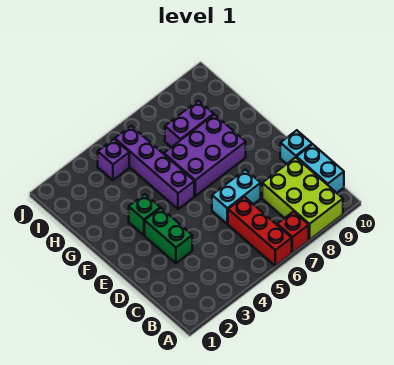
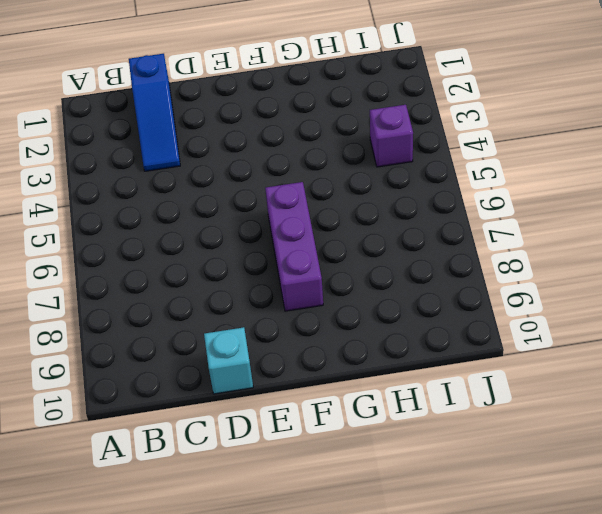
blue 1x3 slope [129,54,180,171] -> none
purple 1x3 brick [265,182,323,311] -> purple 2x3 brick [164,115,246,196]
none -> red 1x3 brick [228,197,292,266]
none -> red 1x1 brick [277,212,309,253]
none -> lime 2x3 brick [262,157,343,240]

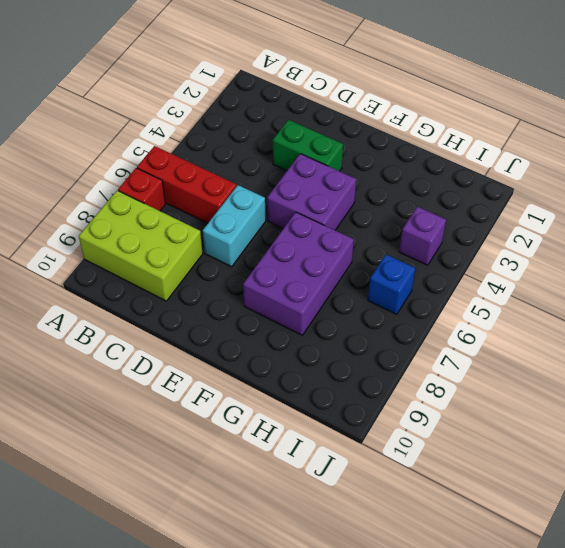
purple 2x2 brick [267,154,356,230] -> purple 1x4 brick [115,126,194,209]
blue 1x1 brick [368,255,415,314] -> none
none -> cyan 1x2 brick [297,144,344,193]
none -> cyan 1x1 brick [280,130,312,164]
none -> green 1x1 brick [129,194,160,235]

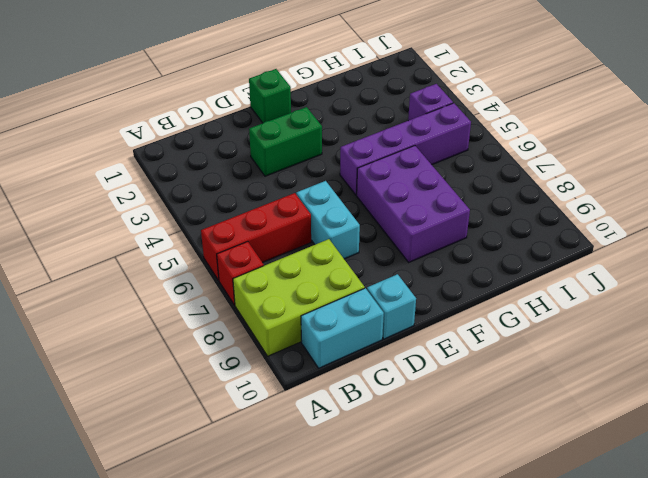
green 1x1 brick [249,69,291,123] -> green 1x1 brick moved to [129,194,160,235]
none -> purple 1x2 brick [165,101,214,147]

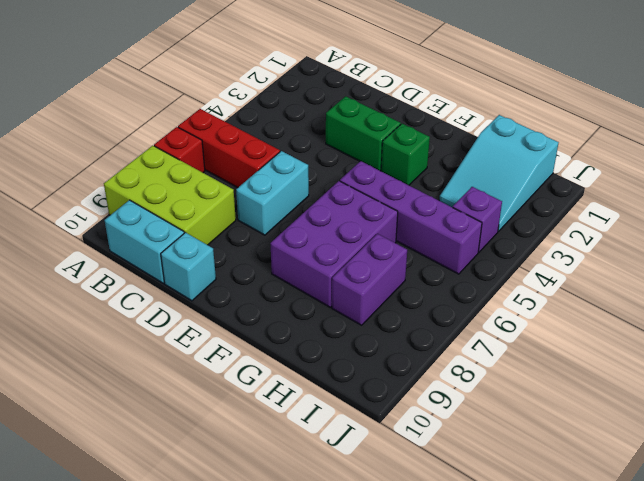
cyan 2x3 slope [439,115,559,231] -> none

